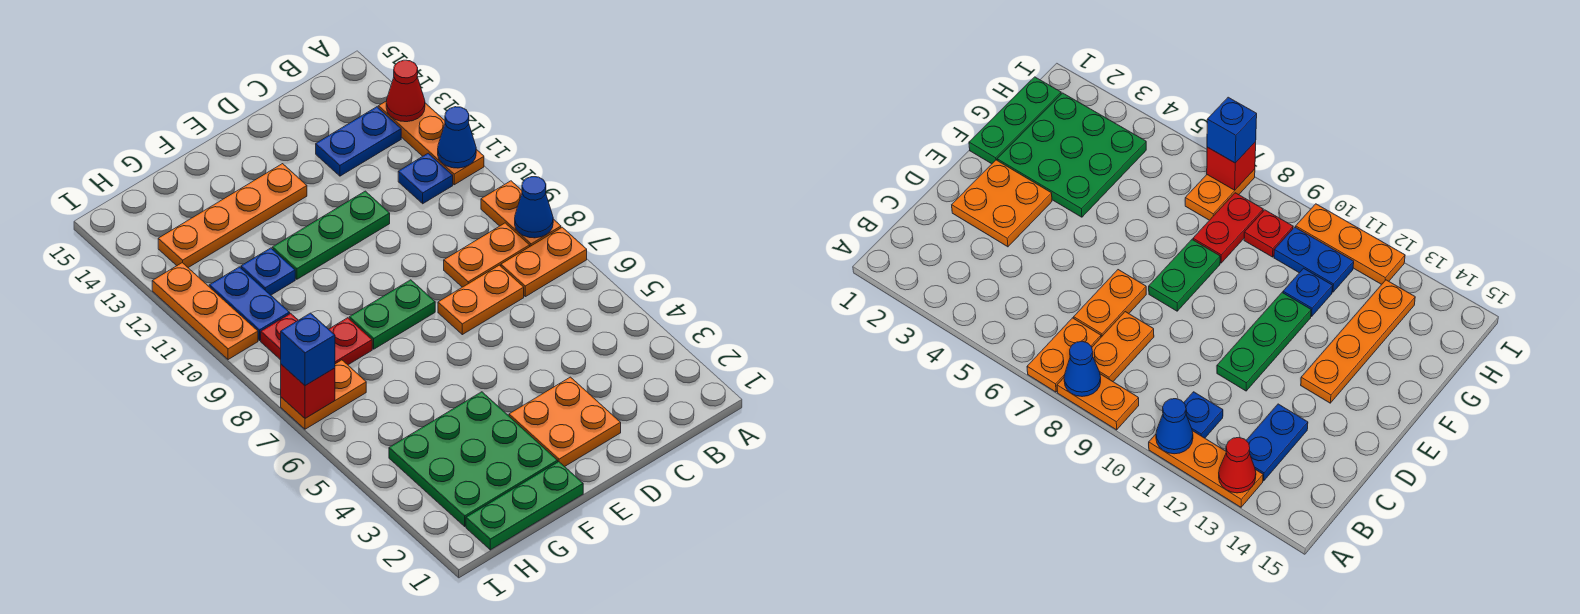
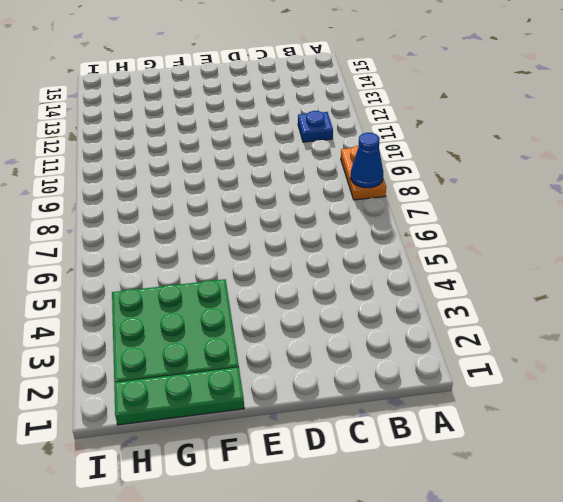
none -> orange 1x2 plate [501,227,587,297]
none -> orange 1x3 plate [378,101,484,185]
none -> orange 1x2 plate [444,223,530,287]

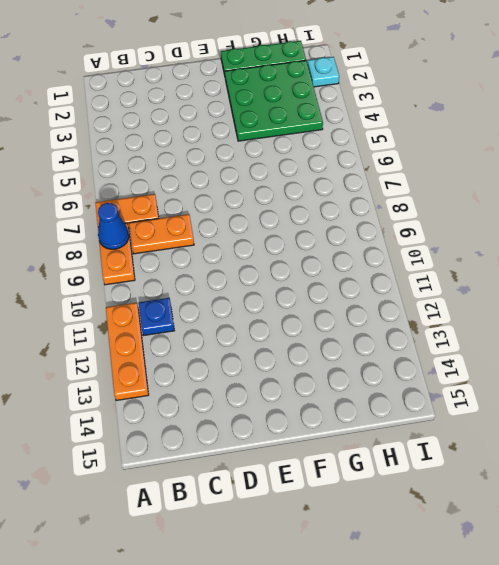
cyan 1x1 plate [308,57,339,87] -> none
none -> blue 1x2 plate [316,107,401,176]
none -> orange 1x2 plate [438,265,524,335]
none -> orange 2x2 plate [509,377,621,466]

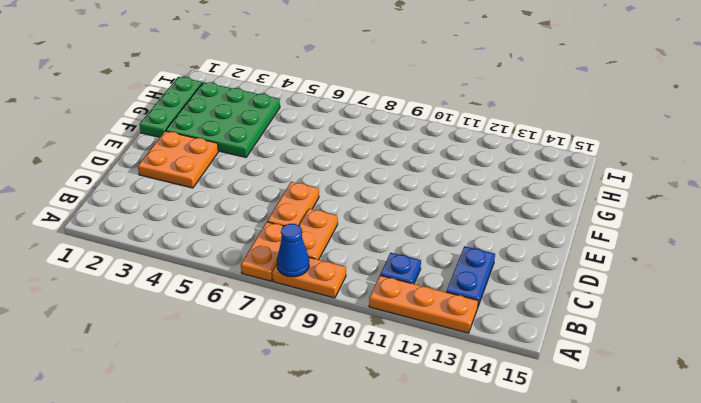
none -> green 1x3 plate [272,191,390,279]
none -> green 1x2 plate [349,280,435,349]
none -> orange 1x4 plate [158,164,307,268]

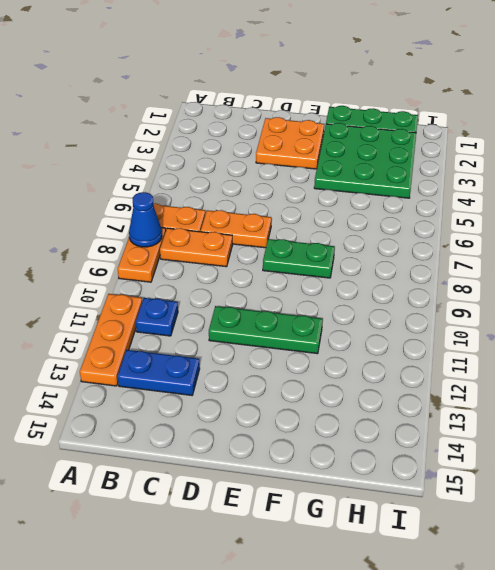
none -> orange 1x4 plate [158,164,307,268]
none -> red 1x2 plate [329,318,372,365]
none -> blue 1x1 plate [241,248,295,295]

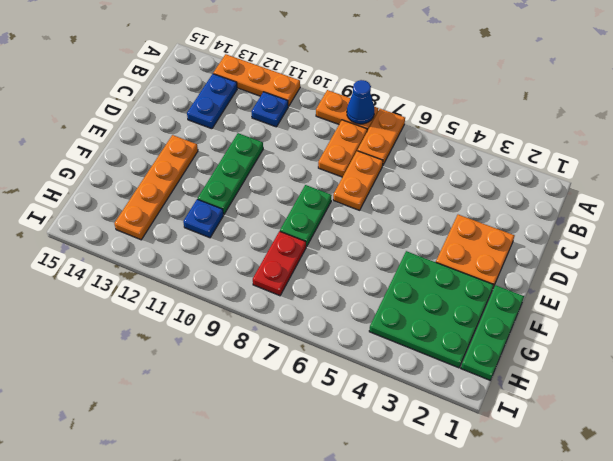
none -> orange 1x2 plate [281,360,366,429]
none -> red 1x1 plate [261,313,298,360]
none -> blue 1x2 plate [209,267,290,340]

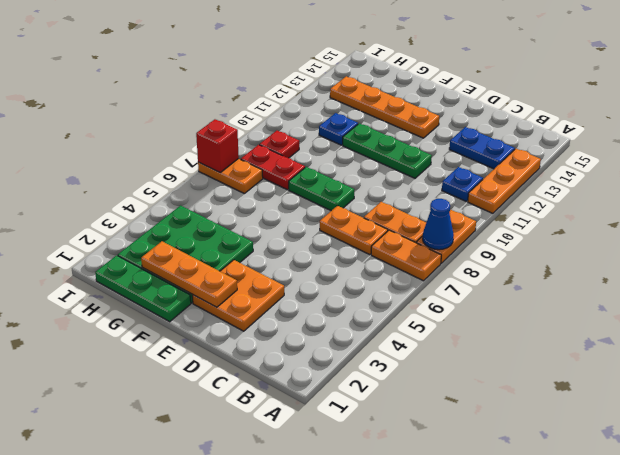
orange 1x3 plate [141,241,237,307] -> orange 1x3 plate turned to [152,263,258,360]
none -> blue 1x2 plate [209,267,290,340]
none -> blue 1x1 cone [438,107,476,168]
none -> red 1x1 cone [386,60,425,122]

